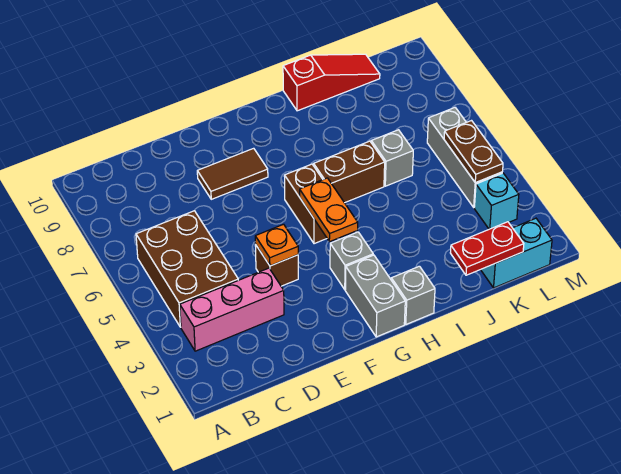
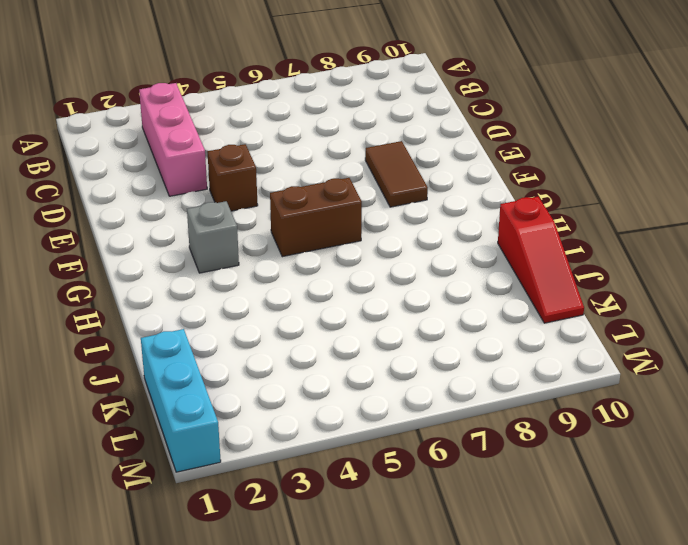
cyan 1x3 brick [141,329,221,472] -> cyan 1x2 brick [481,218,552,288]
none -> brown 2x3 brick [136,211,238,327]
none -> grey 1x2 brick [345,255,405,337]
none -> grey 1x1 brick [391,266,435,324]

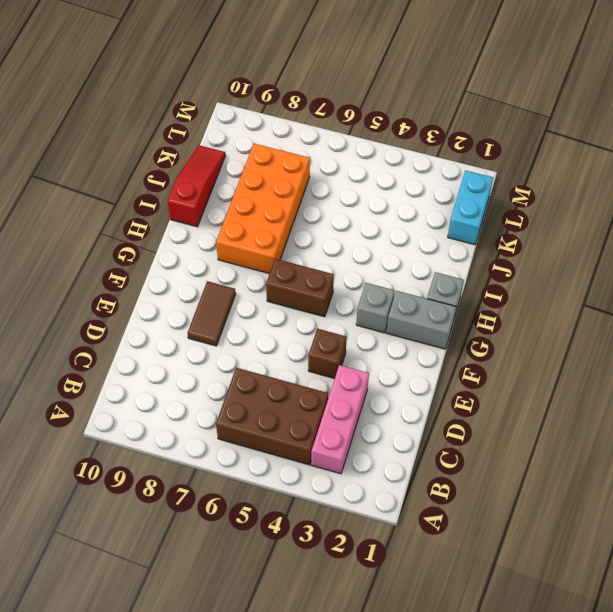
orange 2x4 brick [216,144,310,274] -> none
none -> brown 1x2 brick [314,141,385,203]
none -> grey 1x1 brick [371,130,413,186]
none -> cyan 1x1 brick [474,173,519,229]

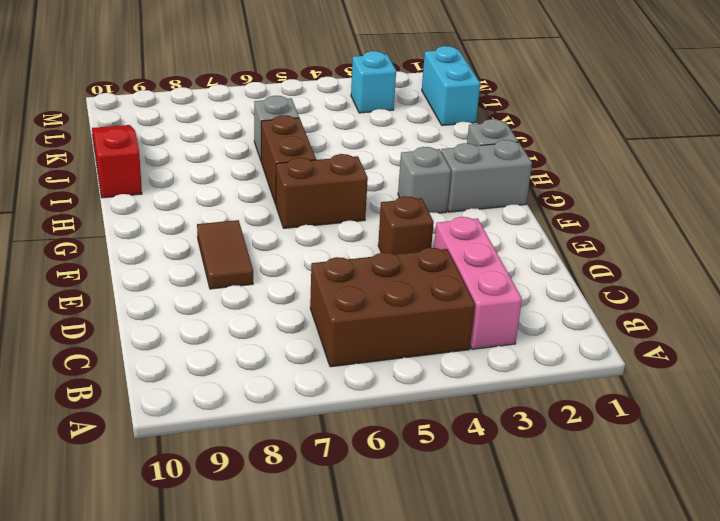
none -> grey 1x3 brick [427,108,502,207]
none -> orange 1x1 plate [255,224,298,266]
none -> orange 1x2 plate [300,178,358,242]

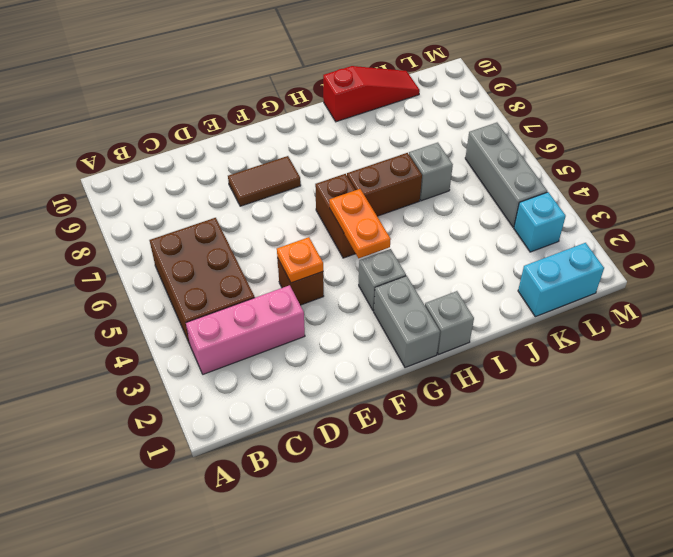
none -> red 1x2 plate [450,222,524,275]
none -> brown 1x2 plate [444,121,503,183]

